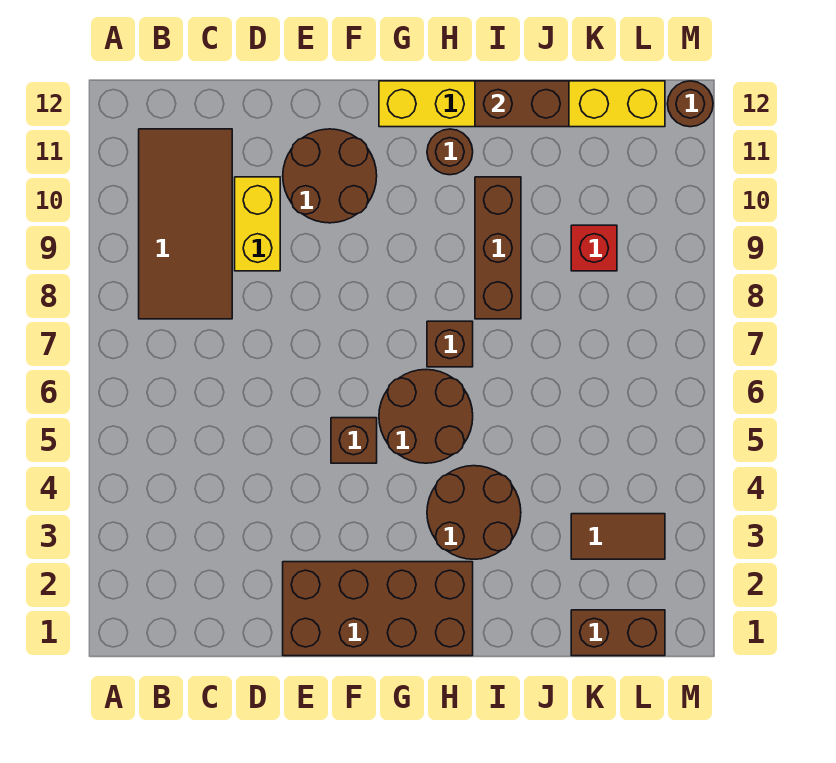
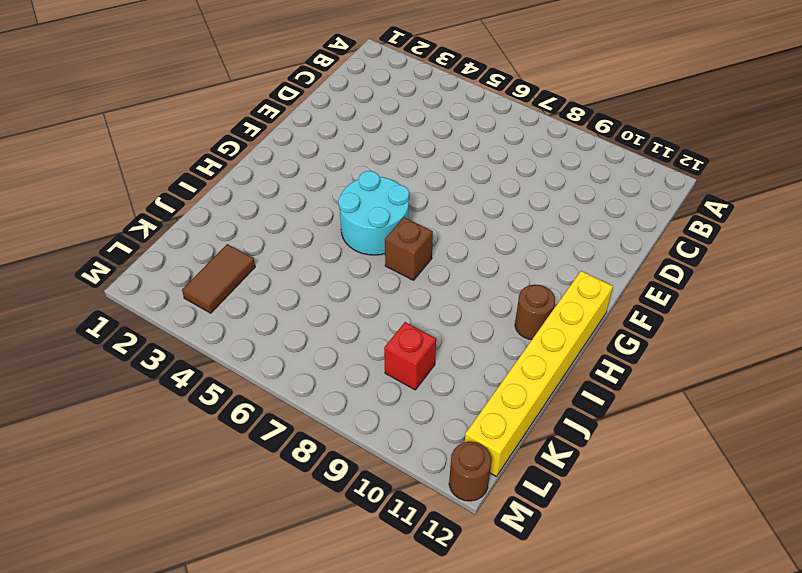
cyan 2x2 round brick [338,171,409,255] -> brown 2x2 round brick [379,370,473,463]
none -> brown 2x4 tile [139,129,232,319]
none -> yellow 1x2 brick [235,177,280,271]
none -> brown 2x4 brick [283,562,473,656]

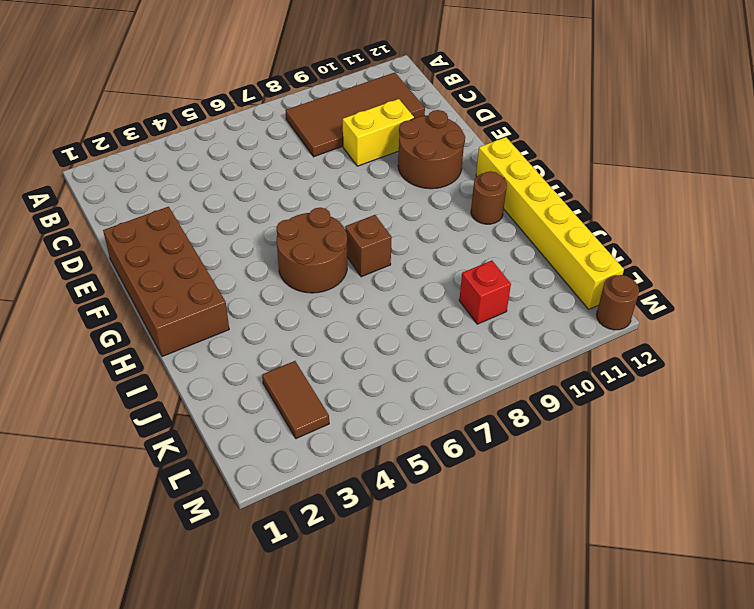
none -> brown 1x1 brick [331,418,377,463]
none -> brown 2x2 round brick [427,466,521,559]
none -> brown 1x3 brick [475,177,521,319]

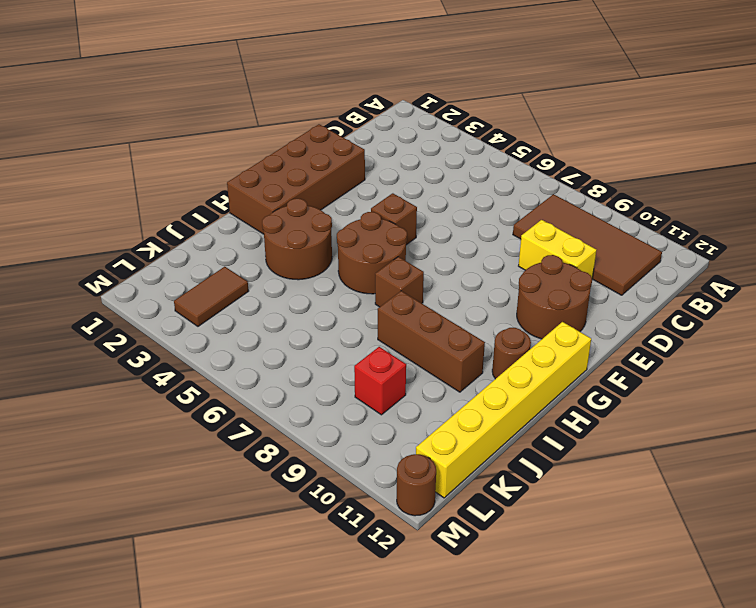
none -> brown 1x2 brick [571,610,665,656]
none -> brown 1x2 brick [475,81,569,127]

